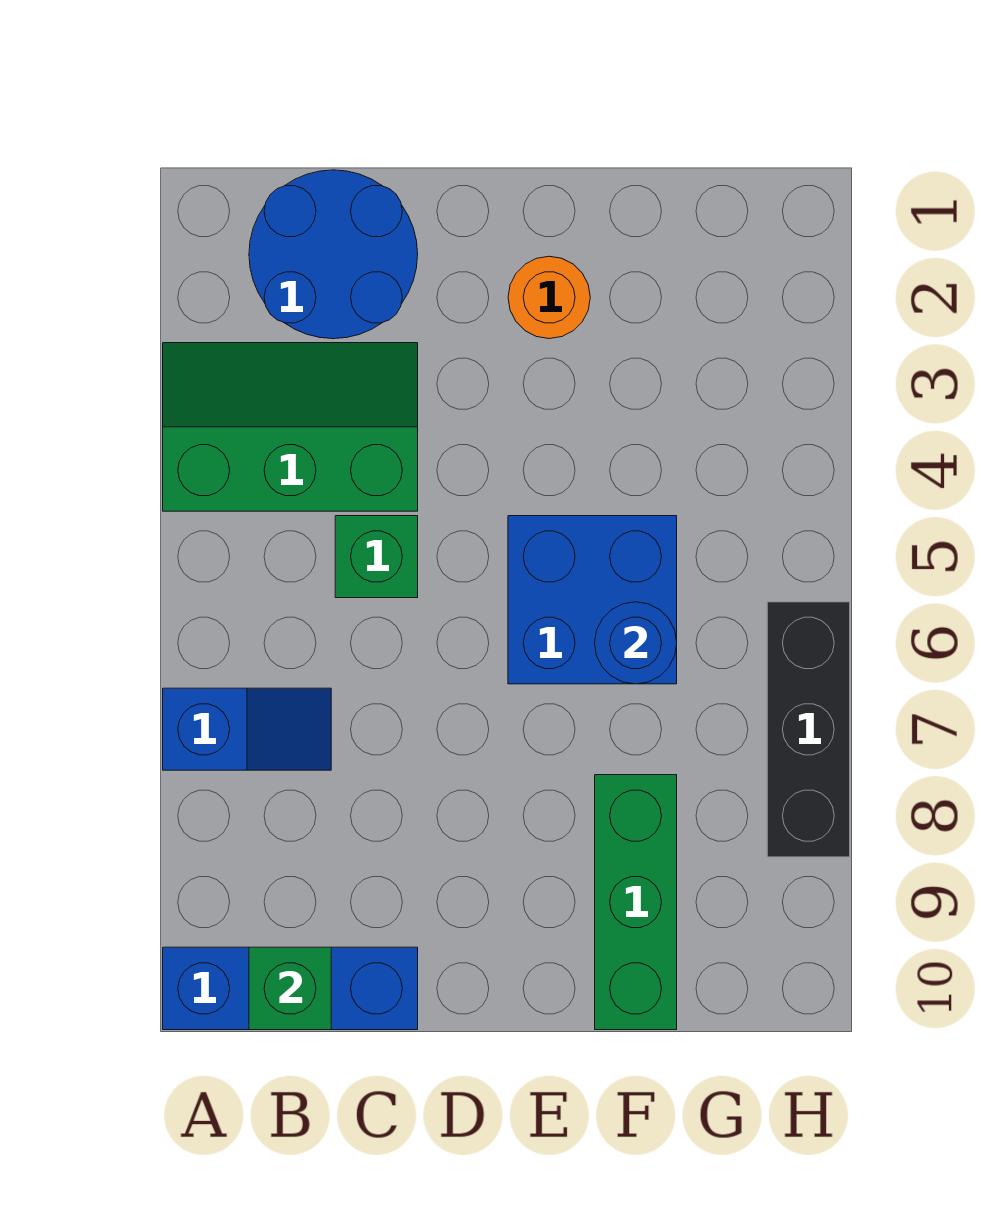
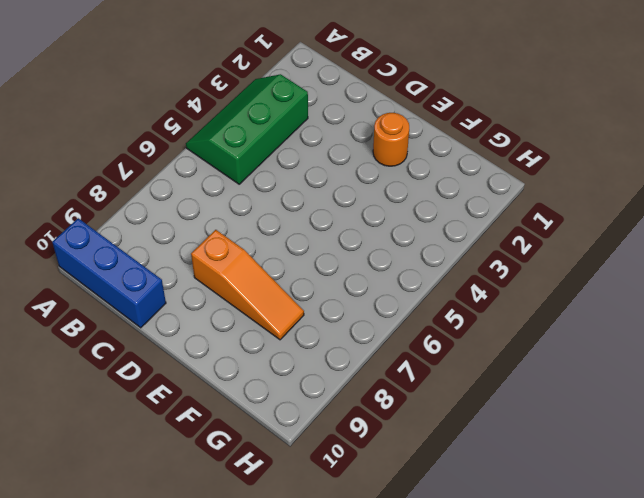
green 2x3 slope [186,74,308,184] -> green 2x3 slope turned to [163,343,418,511]
orange 1x3 slope [191,230,304,340] -> green 1x3 brick [595,775,677,1030]
none -> blue 1x2 slope [163,688,331,770]
none -> blue 2x2 round brick [249,170,418,339]

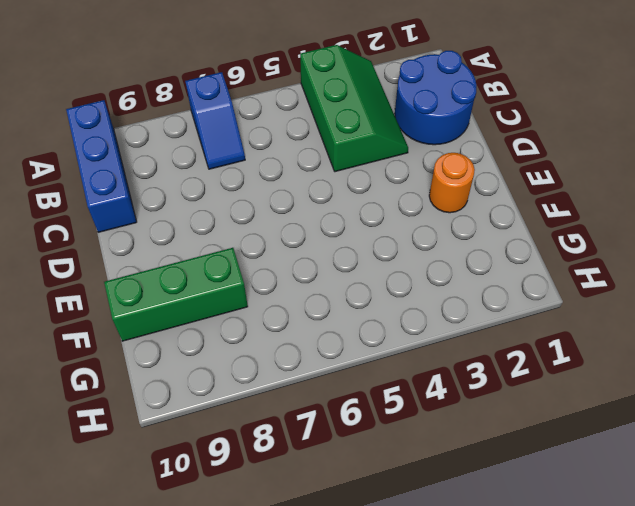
none -> green 1x1 brick [335,516,418,598]
none -> blue 2x2 brick [508,516,677,684]

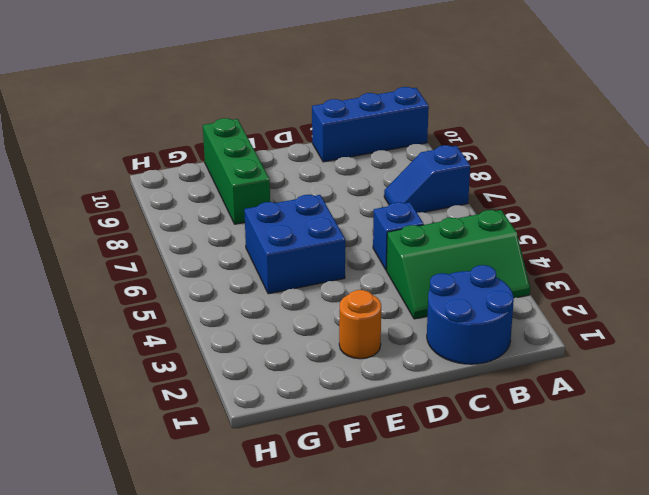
blue 1x1 brick [373,202,424,269] -> green 1x1 brick [335,516,418,598]
none -> black 1x3 brick [767,602,850,857]
none -> green 1x1 brick [249,947,331,1030]

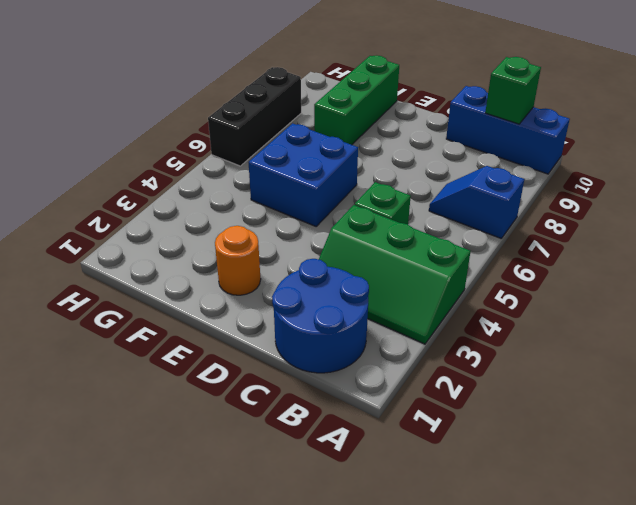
none -> blue 1x1 round brick [595,602,677,684]

